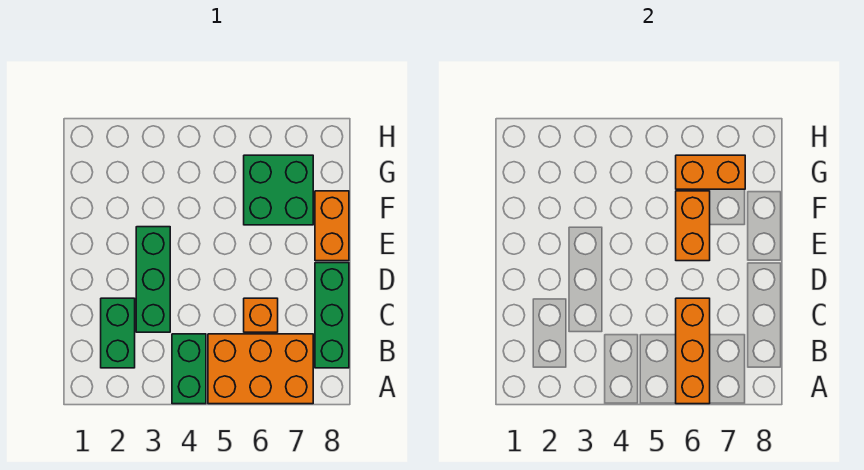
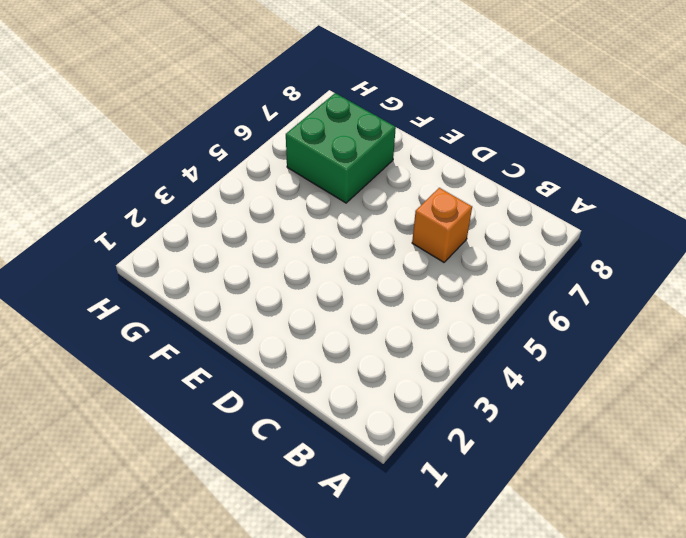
none -> green 1x2 brick [172,334,206,404]
none -> orange 2x3 brick [208,334,313,404]

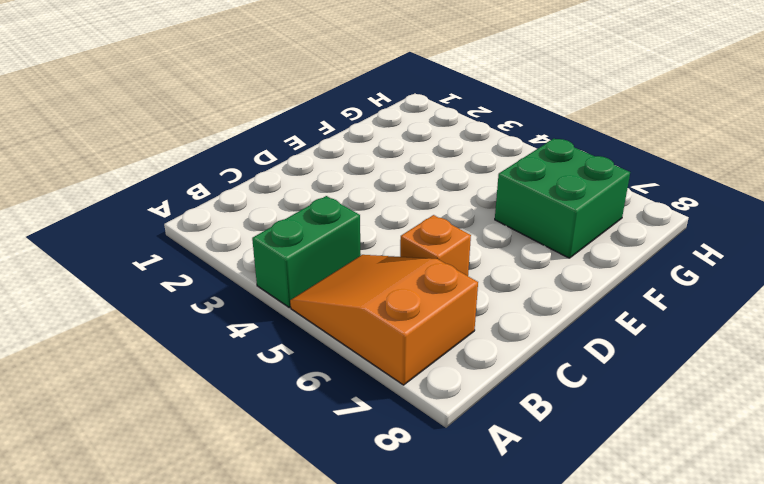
orange 2x3 slope [290,255,478,385] -> orange 2x3 brick [208,334,313,404]
none -> green 1x2 brick [101,298,135,368]
none -> green 1x3 brick [315,263,349,368]

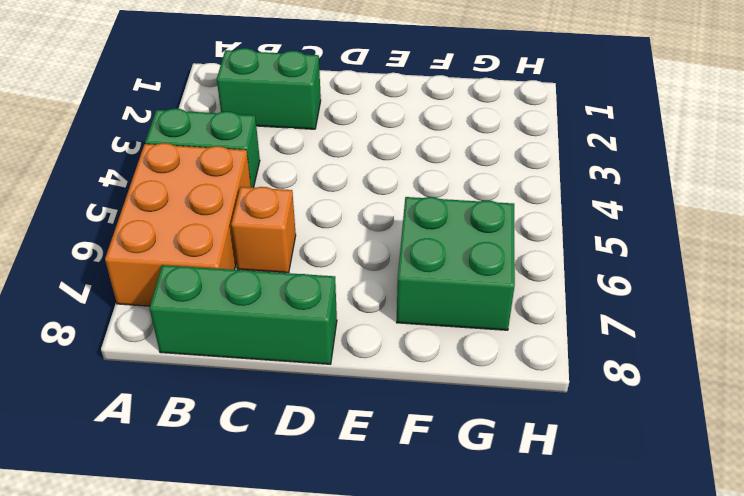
none -> green 1x3 brick [136,227,170,332]
none -> orange 1x2 brick [315,191,349,261]

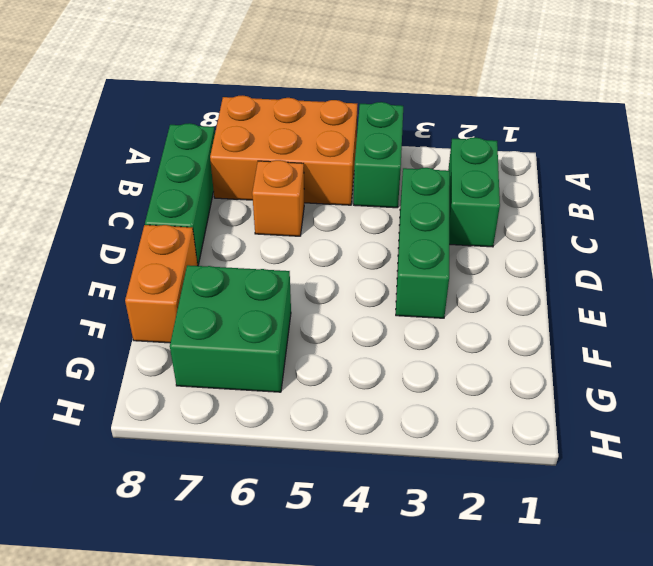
none -> orange 1x3 brick [676,298,710,404]
none -> orange 1x2 brick [676,191,710,261]

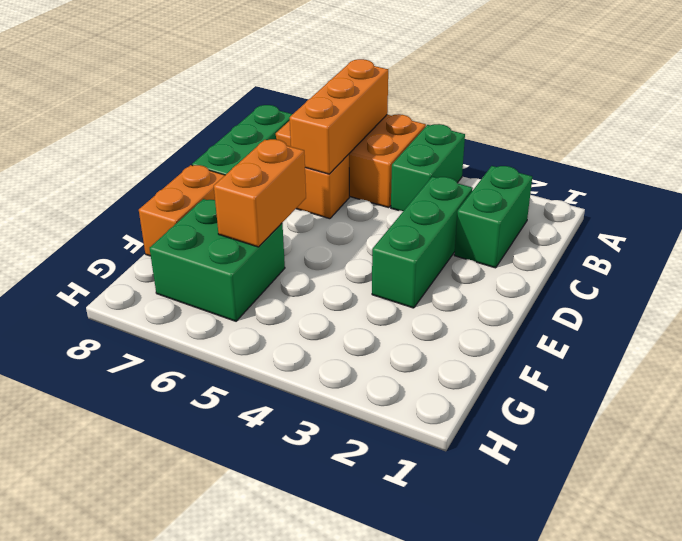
none -> orange 1x2 brick [676,155,745,189]

